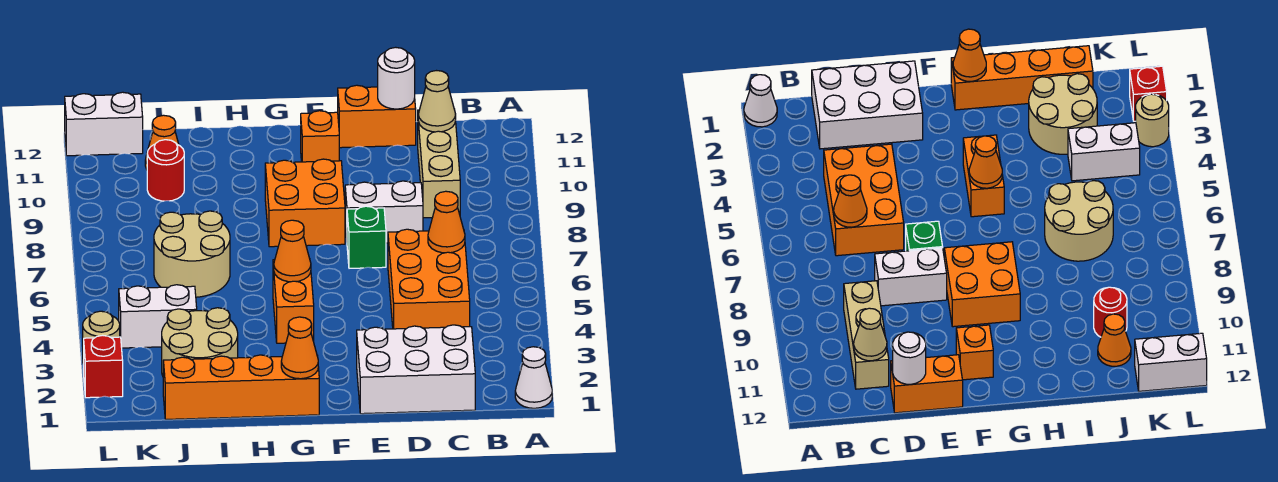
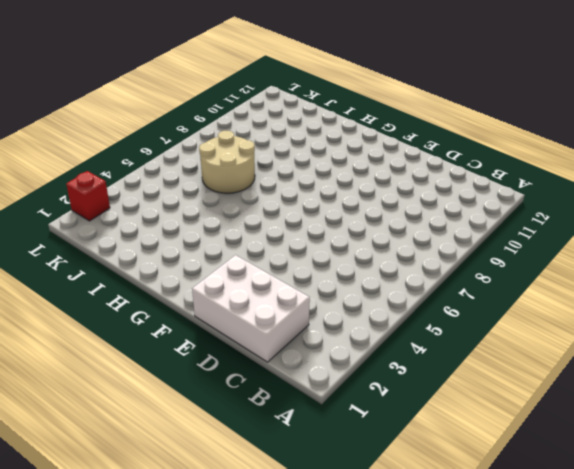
none -> white 1x1 cone [515,347,552,408]
none -> orange 2x3 brick [388,229,470,329]
none -> tan 1x3 brick [418,109,460,218]

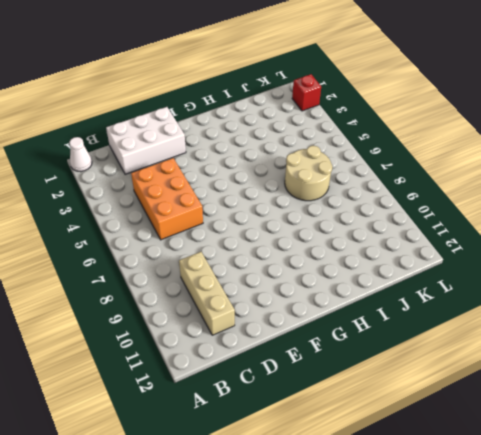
none -> white 1x2 brick [345,181,423,243]
none -> orange 1x2 brick [338,85,416,148]
none -> green 1x1 brick [347,206,386,268]

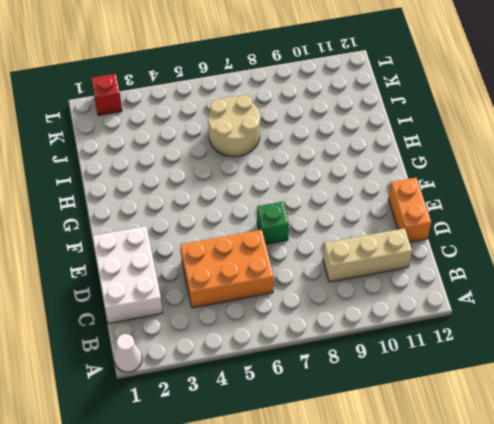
none -> white 1x2 brick [345,181,423,243]
none -> orange 2x2 brick [265,159,345,247]
none -> orange 1x1 brick [301,111,339,162]

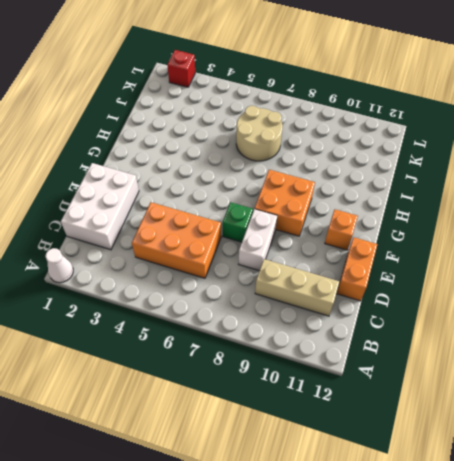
none -> orange 1x4 brick [163,355,319,419]
none -> orange 1x2 brick [273,260,314,343]
none -> tan 2x2 round brick [162,308,238,376]

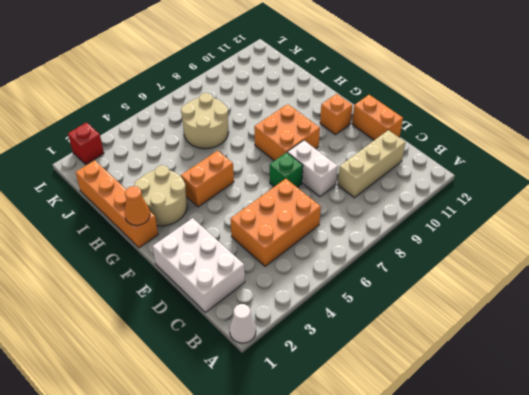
tan 2x2 round brick [134,166,187,226] -> tan 2x2 round brick moved to [162,308,238,376]
none -> white 1x2 brick [119,285,197,348]
none -> red 1x1 round brick [147,140,184,201]
none -> orange 1x1 cone [145,115,179,169]

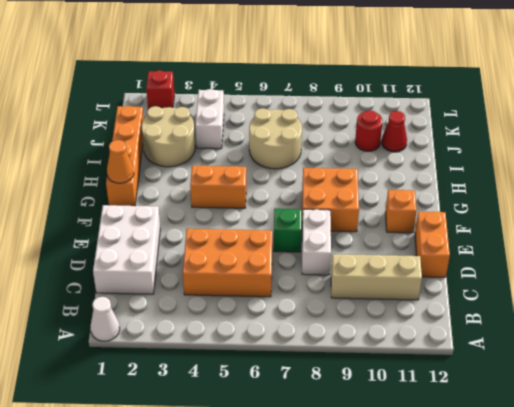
red 1x1 cone [382,111,407,152] -> orange 1x1 cone [145,115,179,169]
none -> white 1x2 brick [65,92,143,156]
none -> tan 1x1 round brick [83,311,120,364]
none -> orange 1x1 cone [428,191,465,253]

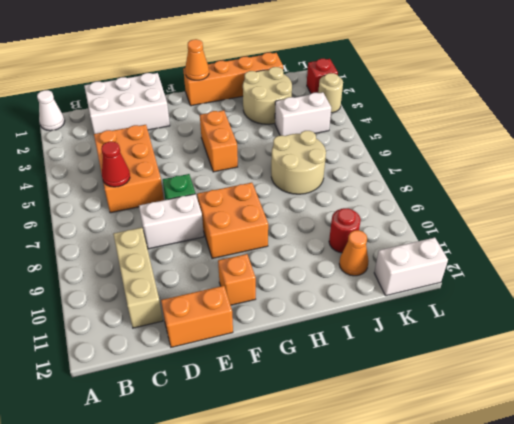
red 1x1 cone [101,142,130,187] -> orange 1x1 cone [428,191,465,253]
none -> tan 1x1 cone [418,71,456,132]
none -> white 1x1 round brick [378,47,415,109]
none -> orange 1x1 cone [274,220,311,282]

